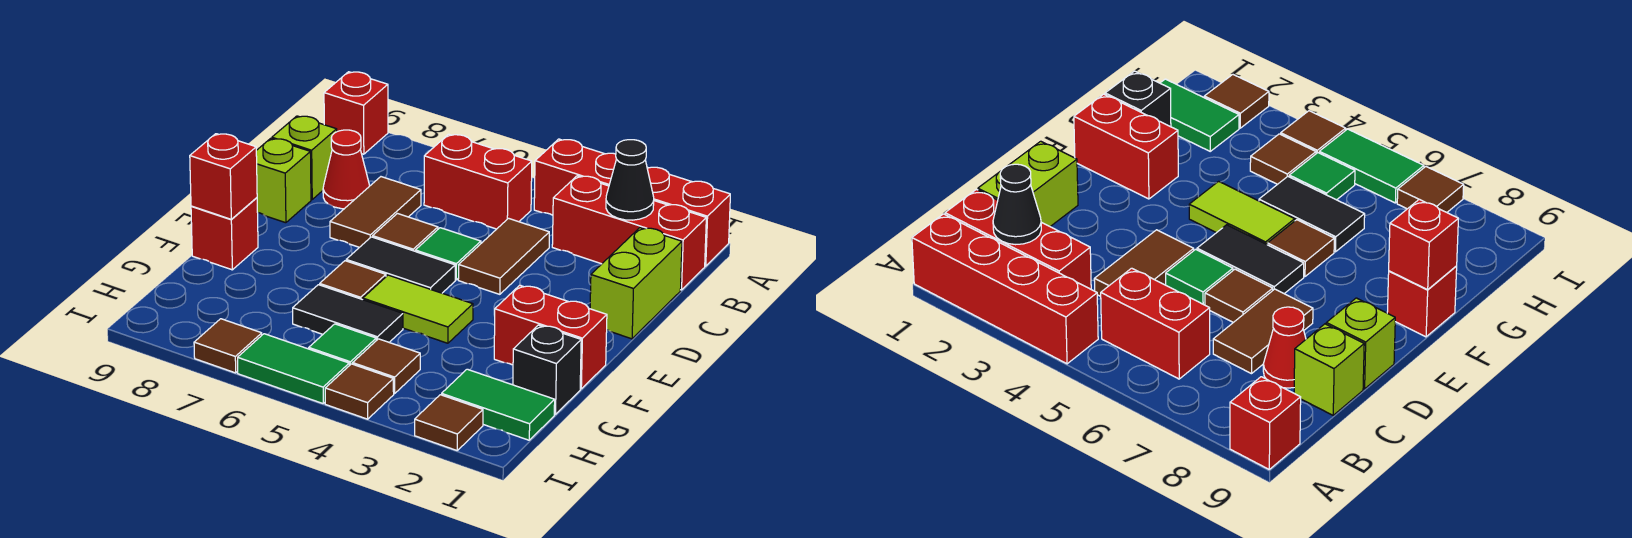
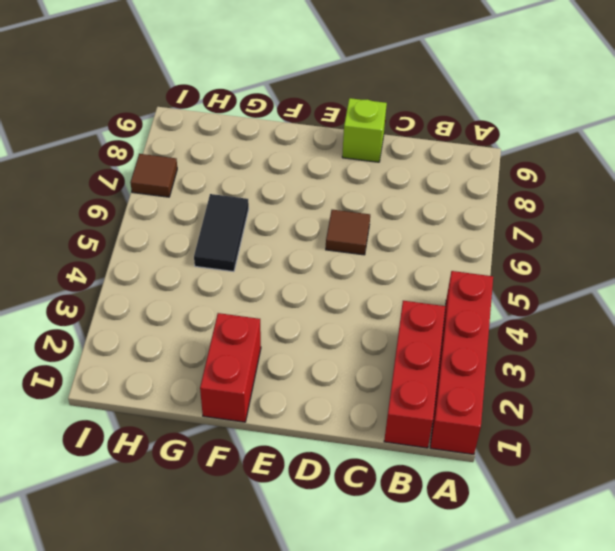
none -> red 1x1 brick [324,72,388,154]
none -> red 1x2 brick [424,134,532,229]
none -> lime 1x2 brick [590,228,682,339]

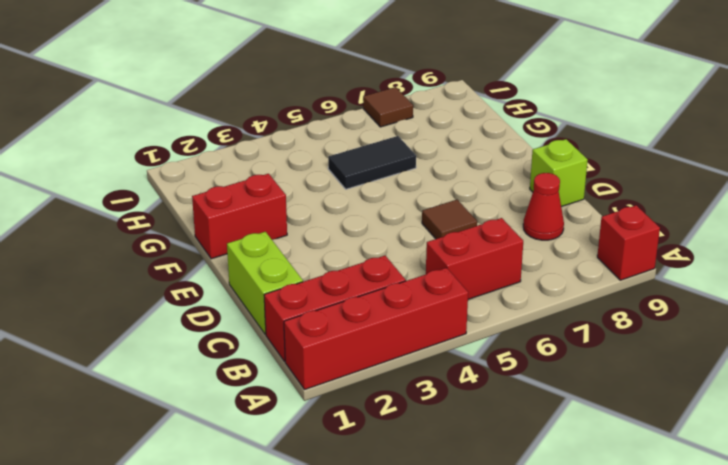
none -> brown 1x2 tile [458,218,549,294]
none -> brown 1x2 tile [330,177,421,247]
none -> lime 1x1 brick [272,116,337,199]

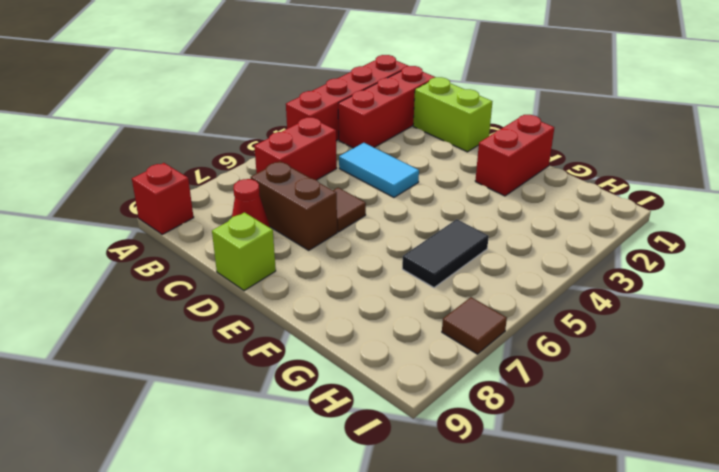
cyan 1x2 tile [339,143,419,197] -> brown 1x2 tile [458,218,549,294]
brown 1x2 brick [251,161,337,250] -> brown 1x2 tile [330,177,421,247]
none -> lime 1x1 brick [272,116,337,199]
none -> green 1x1 tile [415,228,481,280]
none -> black 1x2 tile [346,237,455,293]

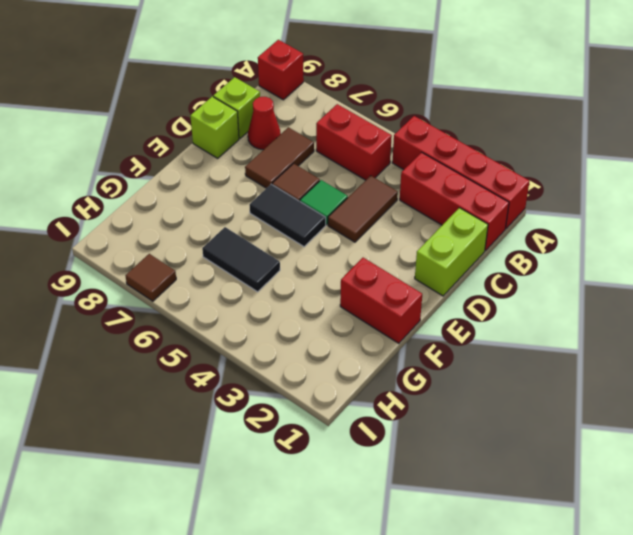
none -> lime 1x2 tile [363,275,473,343]
none -> brown 1x1 tile [320,261,386,300]
none -> red 1x1 brick [191,198,258,270]

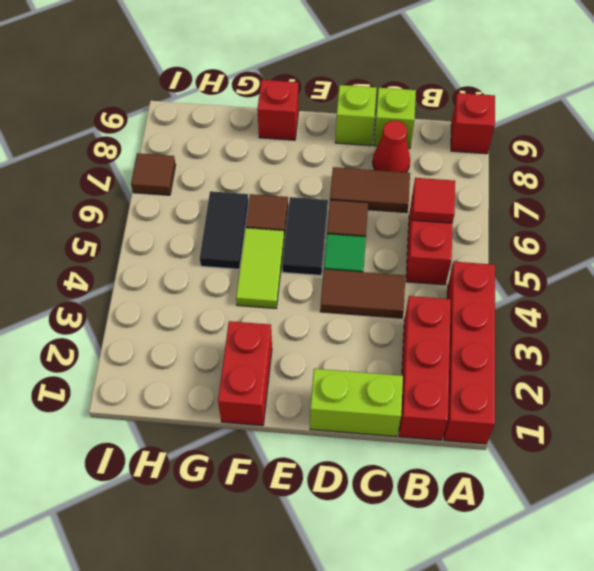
red 1x1 tile [412,178,455,223] -> none
none -> black 1x1 brick [513,325,581,414]
none -> green 1x2 tile [442,369,555,440]
none -> brown 1x1 tile [353,339,420,394]

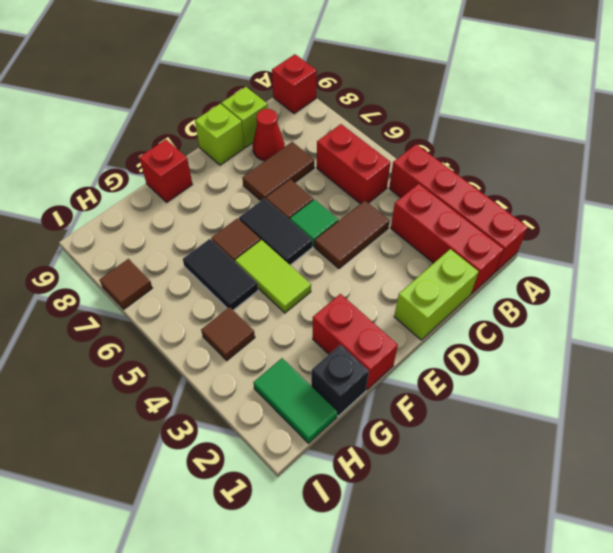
none -> green 1x1 tile [309,324,376,366]
none -> brown 1x1 tile [415,395,483,450]
none -> brown 1x1 tile [325,364,394,419]

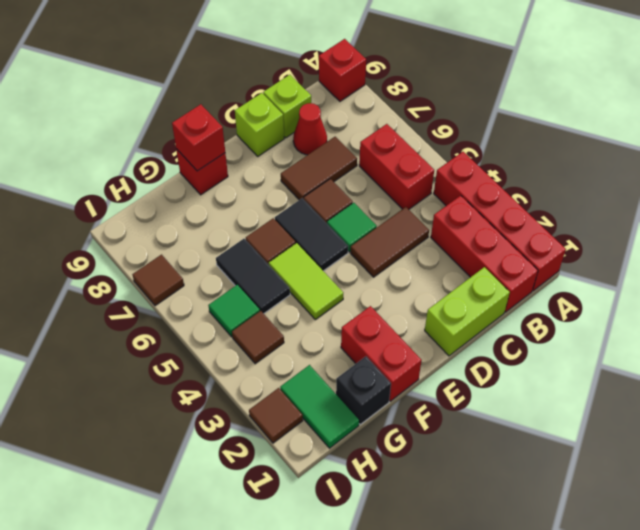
none -> brown 1x1 tile [325,364,394,419]
none -> green 1x2 tile [238,334,349,403]
none -> black 1x1 cone [606,140,654,220]

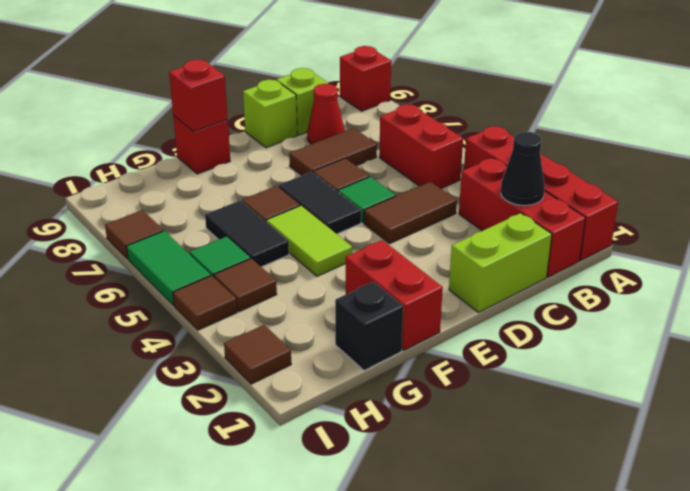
none -> green 1x2 tile [442,369,555,440]

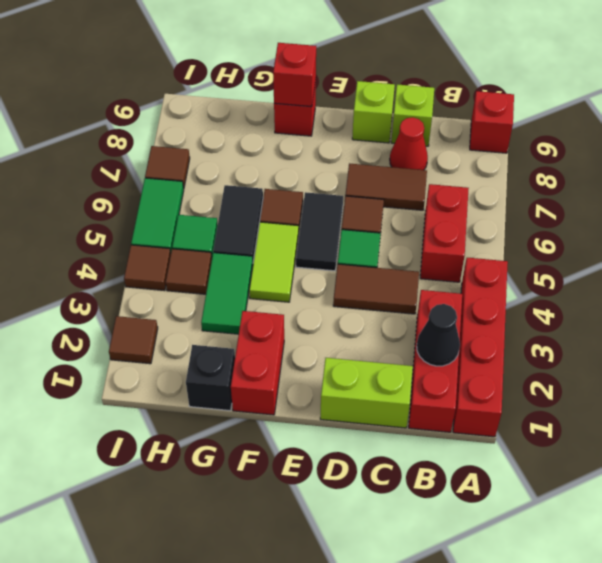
green 1x2 tile [201,253,253,334] -> green 1x2 tile moved to [442,369,555,440]

